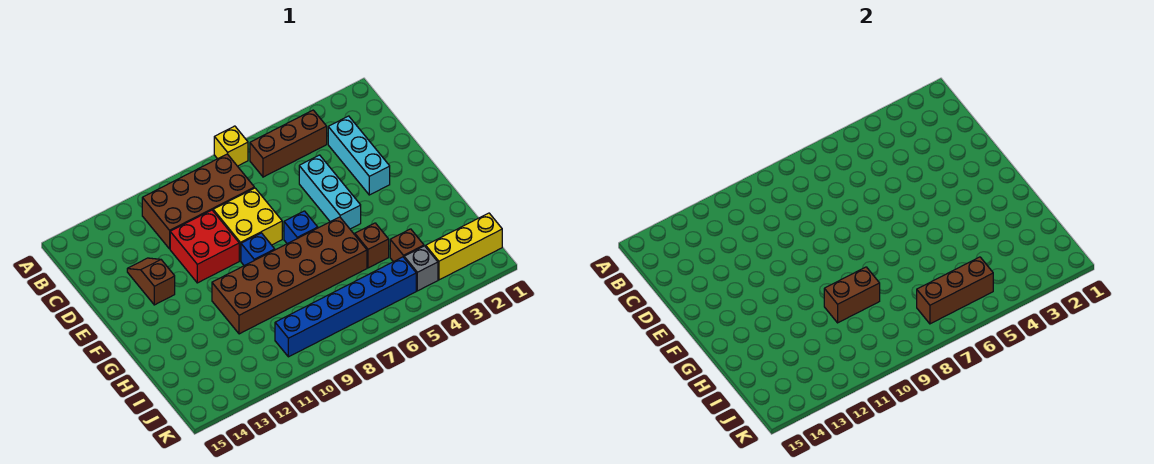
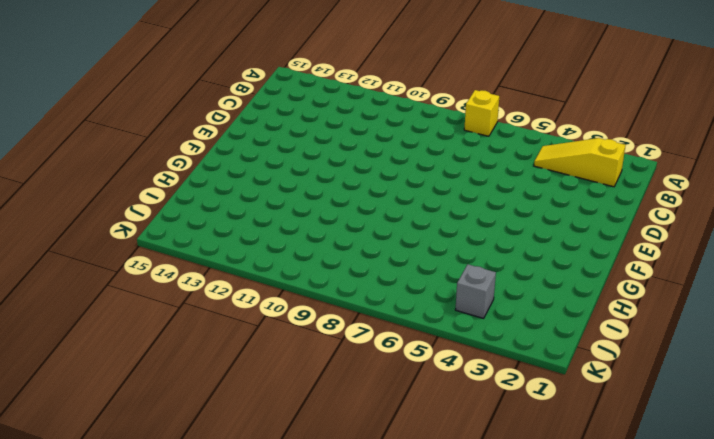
yellow 1x3 slope [534,138,626,187] -> brown 1x3 brick [250,110,327,177]
none -> brown 2x4 brick [142,154,254,249]
none -> cyan 1x3 brick [328,116,390,195]
none -> cyan 1x3 brick [299,155,361,229]

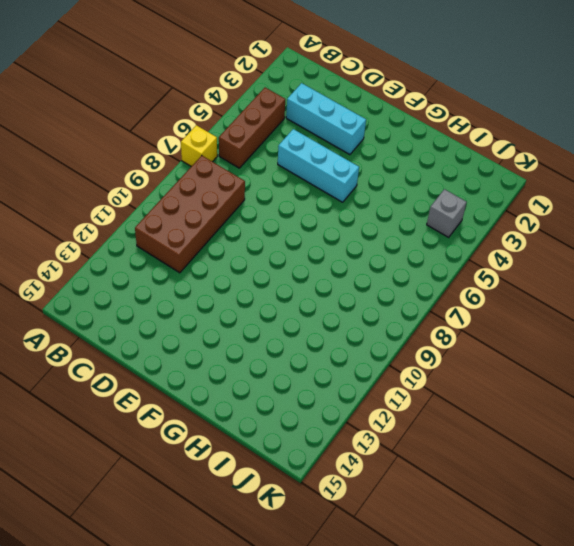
none -> yellow 2x2 brick [213,188,282,261]
none -> red 2x2 brick [170,210,239,283]
none -> brown 1x2 slope [127,258,175,305]

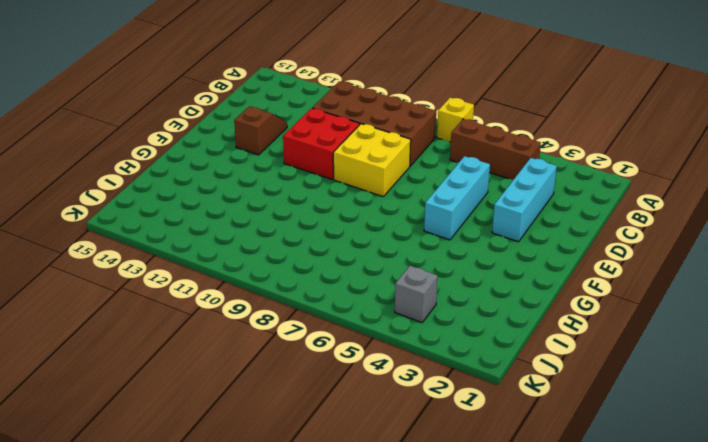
none -> blue 1x1 brick [284,211,318,244]
none -> blue 1x1 brick [241,233,275,266]
none -> brown 2x6 brick [212,217,367,334]

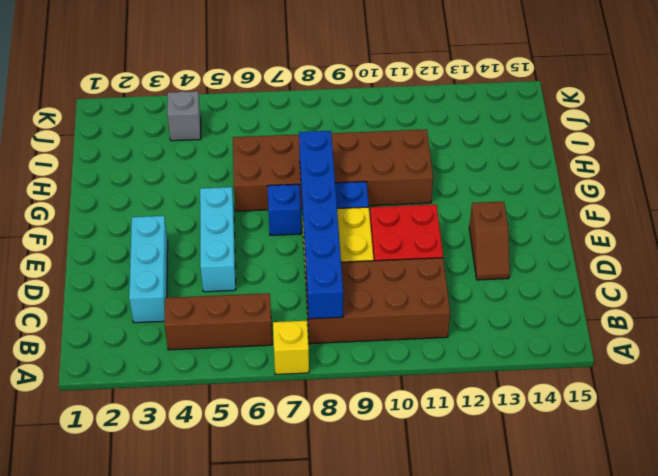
blue 1x6 brick [299,131,343,319] -> blue 1x6 brick turned to [275,257,416,357]
none -> brown 1x1 brick [355,223,389,268]
none -> brown 1x1 brick [390,229,424,262]
none -> yellow 1x3 brick [426,213,502,280]

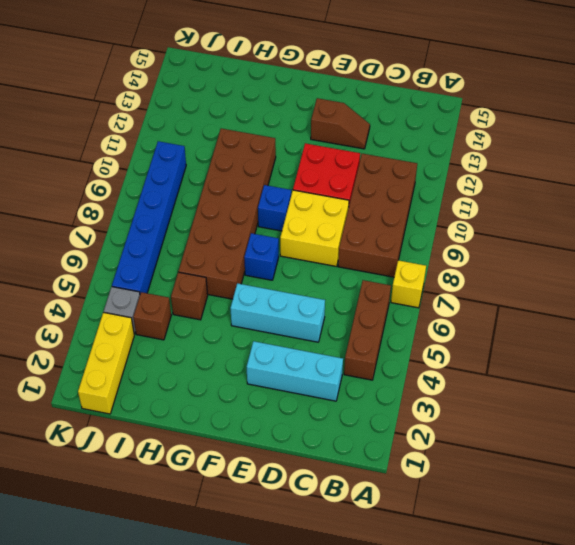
none -> brown 1x2 brick [824,267,880,323]
none -> brown 1x3 brick [917,257,993,324]

